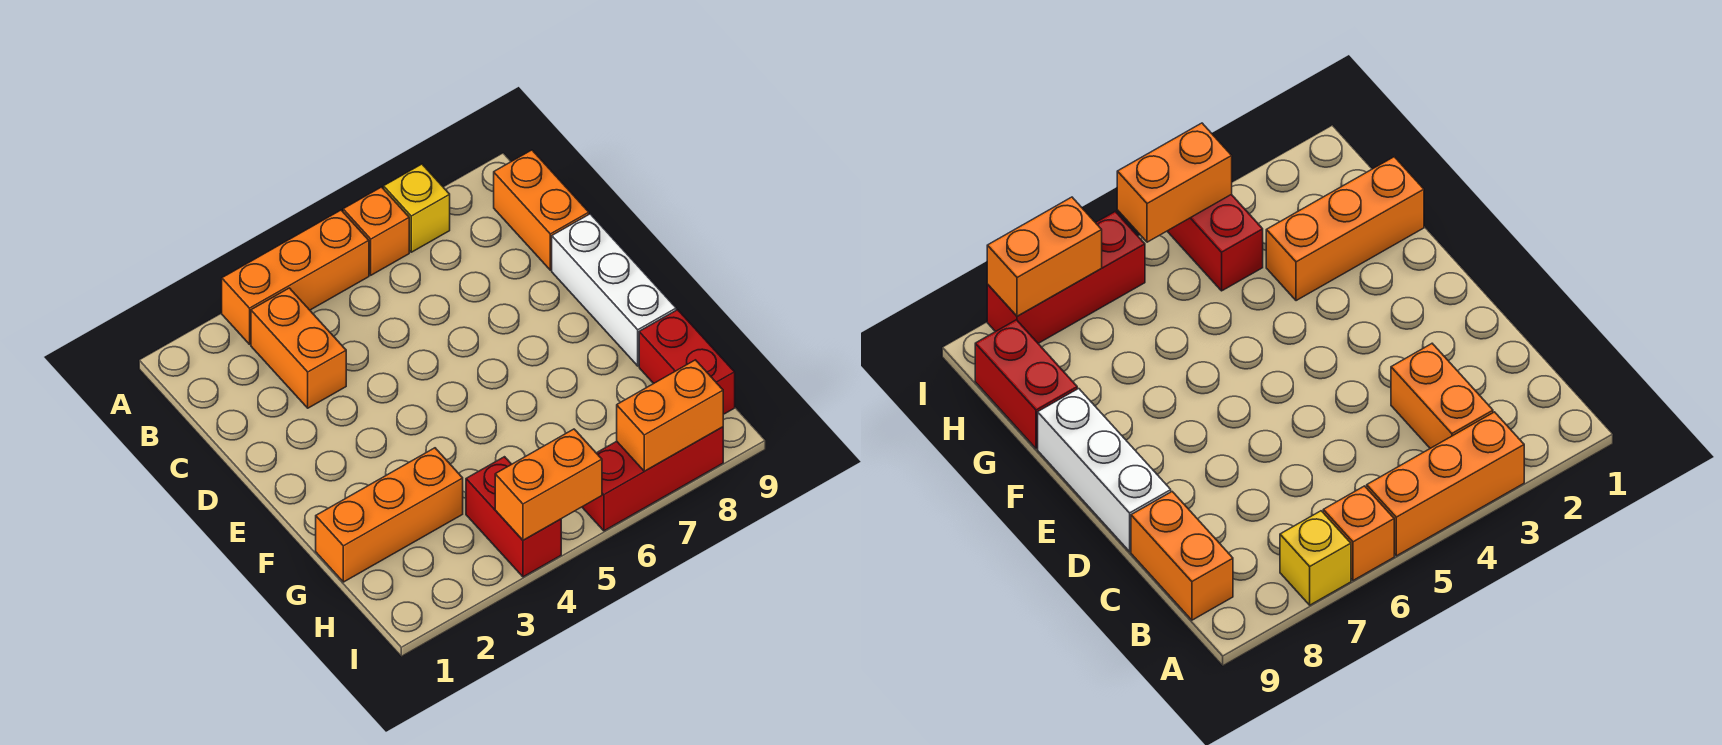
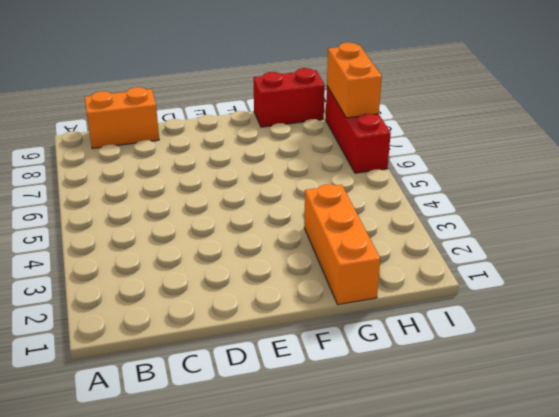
none -> orange 1x3 brick [222,210,369,344]
none -> orange 1x1 brick [343,187,409,275]
none -> yellow 1x1 brick [384,164,450,252]

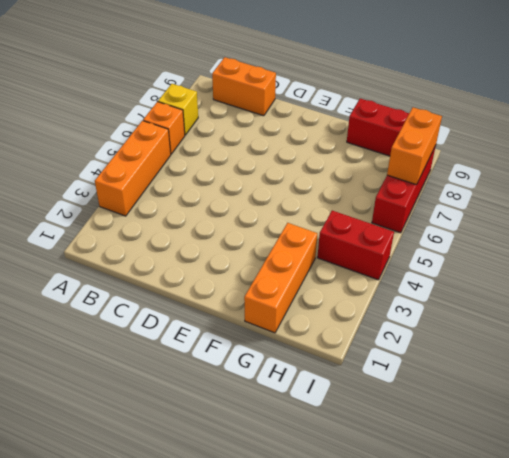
none -> orange 1x2 brick [251,288,346,408]
none -> white 1x3 brick [552,214,676,366]
none -> orange 1x2 brick [495,429,602,540]

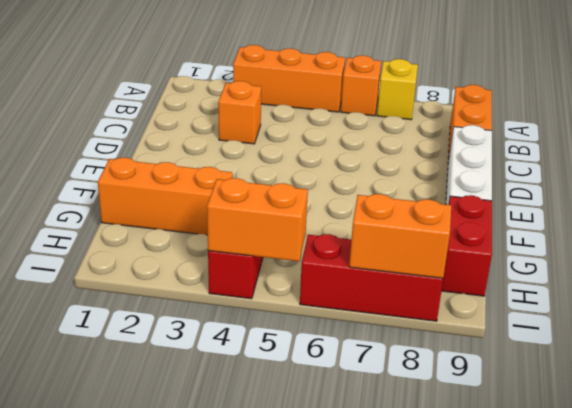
orange 1x1 brick [218,81,261,144] -> orange 1x2 brick [251,288,346,408]

